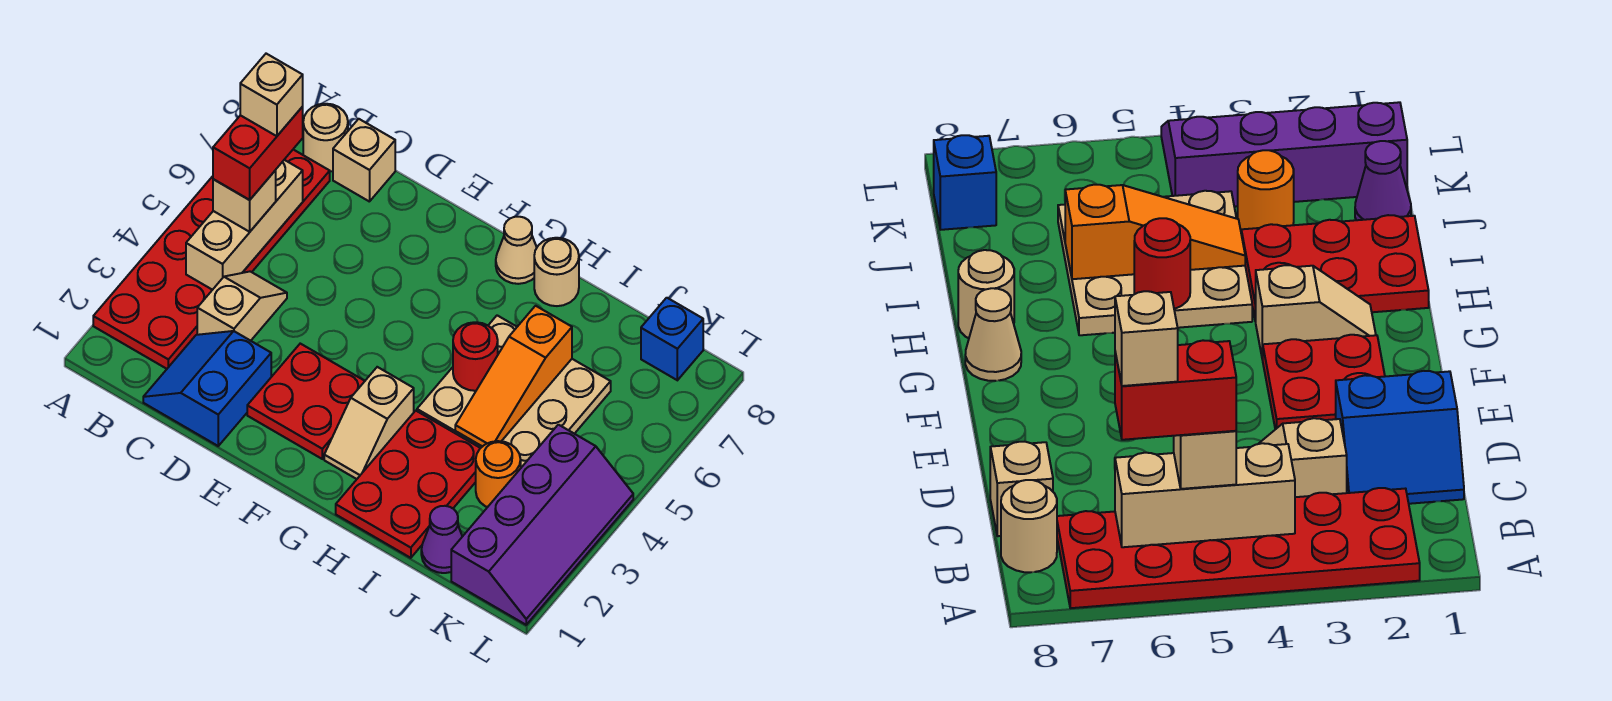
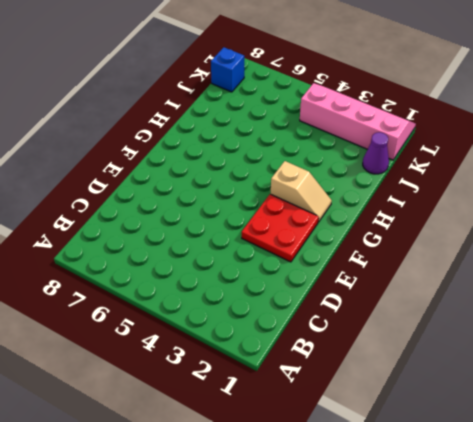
pink 2x4 slope [300,83,416,160] -> purple 2x4 slope [451,425,633,625]
none -> red 2x6 plate [93,150,330,369]
none -> tan 1x1 round brick [303,104,348,171]
none -> blue 2x2 slope [143,331,271,446]

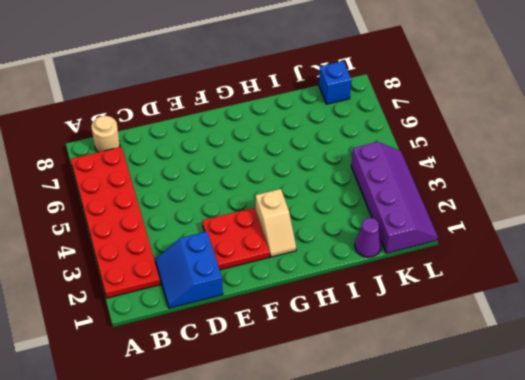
none -> tan 1x2 slope [197,272,287,341]
none -> tan 1x1 brick [333,119,395,202]
none -> tan 1x1 cone [496,217,537,284]

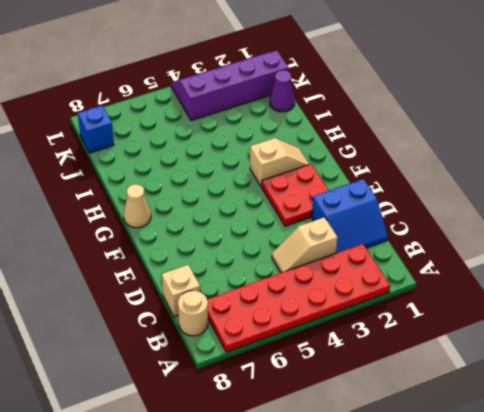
none -> red 2x3 plate [336,411,480,558]
none -> tan 3x3 plate [417,315,611,467]
none -> tan 1x1 round brick [534,238,579,306]

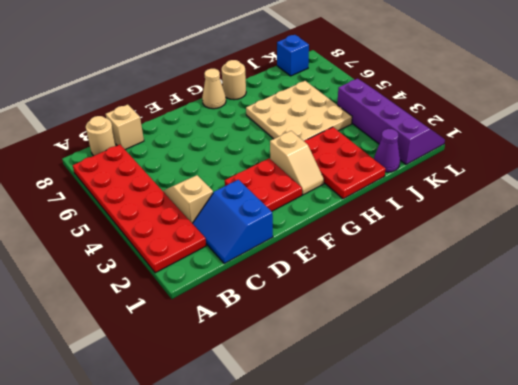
none -> orange 1x1 round brick [476,441,521,507]
none -> tan 1x3 brick [186,160,303,290]
none -> red 1x1 round brick [453,322,498,391]

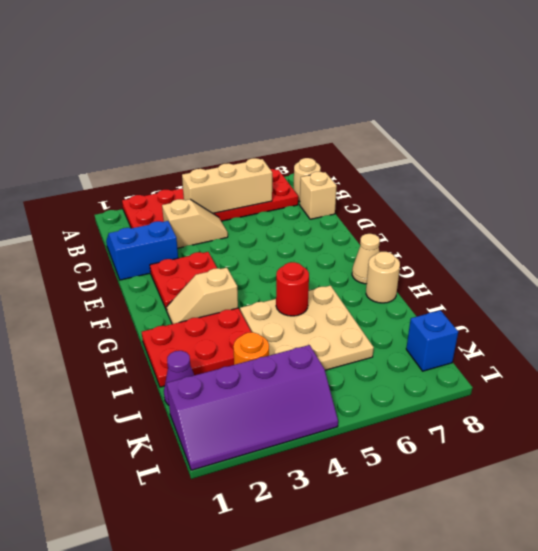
none -> orange 1x3 slope [455,306,572,447]
none -> tan 1x1 brick [213,171,276,232]
none -> red 1x2 brick [213,107,303,200]

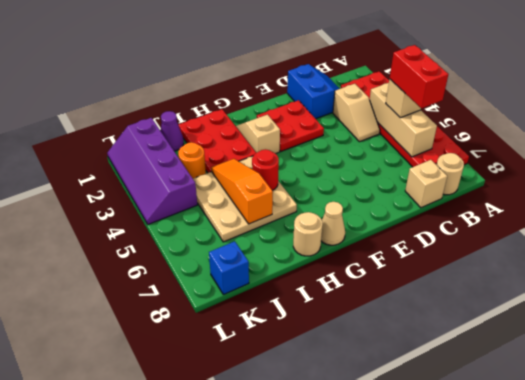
none -> tan 1x1 brick [240,54,303,136]

